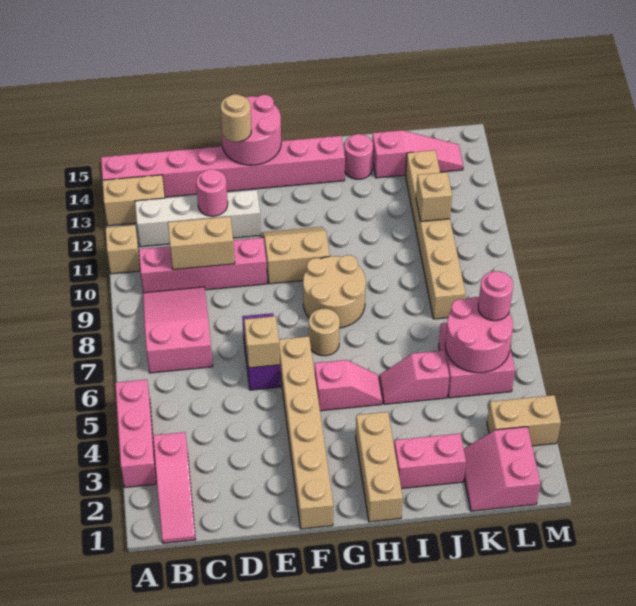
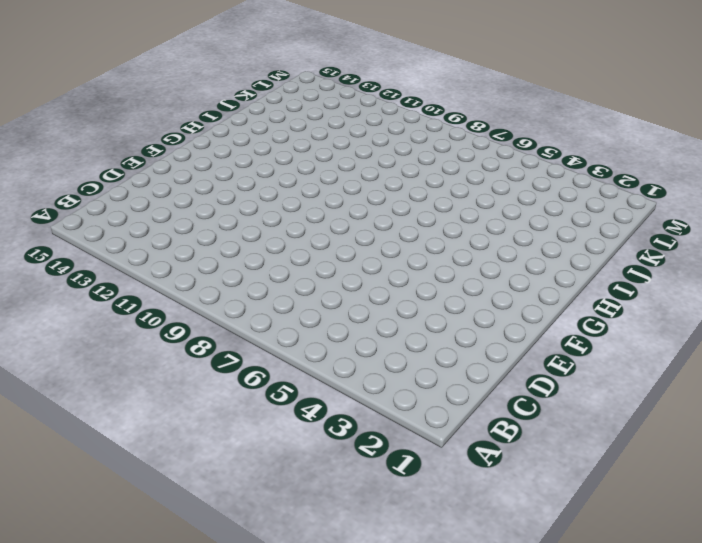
none -> pink 1x3 brick [115,379,156,488]
none -> tan 1x1 brick [106,225,140,274]
none -> tan 1x2 brick [102,175,165,226]
none -> pink 1x8 brick [101,136,345,197]

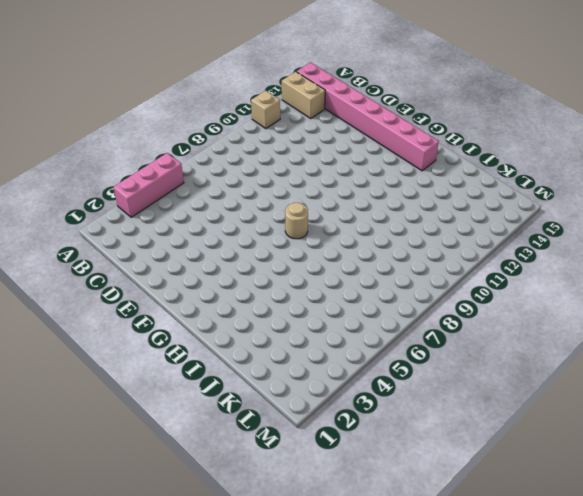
none -> pink 1x3 slope [153,432,196,543]
none -> pink 2x3 slope [143,287,213,373]
none -> pink 1x4 brick [139,238,267,293]
none -> white 1x4 brick [135,190,261,247]

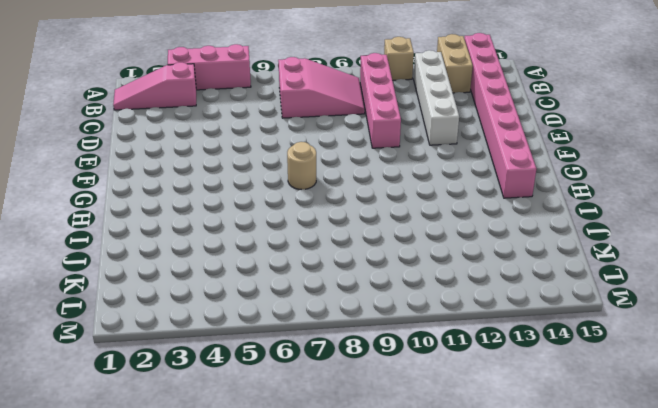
none -> purple 1x2 brick [242,313,281,390]
none -> tan 1x6 brick [279,336,333,529]
none -> tan 2x2 slope [262,227,330,284]
none -> pink 1x2 slope [315,360,382,411]

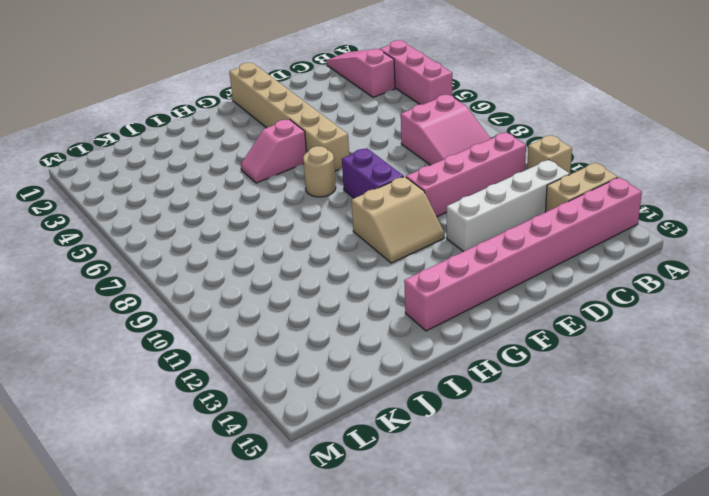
purple 1x2 brick [342,148,404,198] -> purple 1x2 brick moved to [242,313,281,390]
none -> tan 2x2 round brick [303,255,366,328]
none -> tan 1x3 brick [356,412,403,522]
none -> pink 1x2 brick [394,434,466,489]
none -> pink 1x2 slope [379,350,449,404]

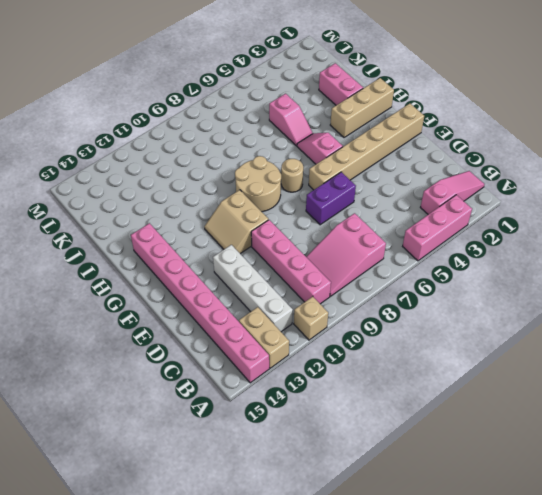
none -> pink 1x1 round brick [344,134,373,179]
none -> pink 1x3 slope [372,130,463,178]
none -> pink 2x2 slope [464,427,540,511]
none -> pink 2x2 brick [439,323,515,398]

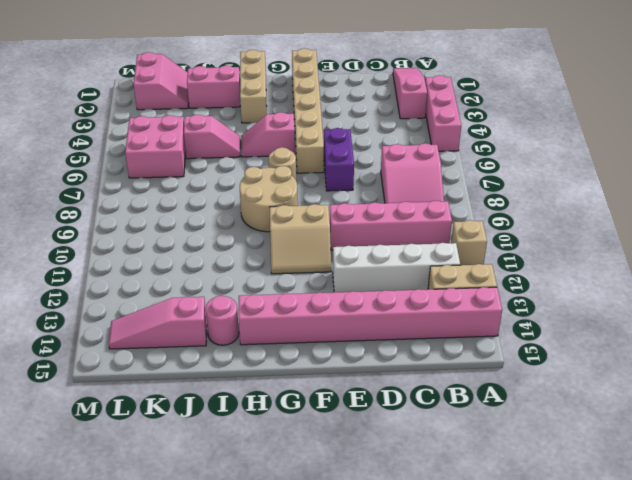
none -> tan 1x6 brick [406,150,466,319]
none -> tan 1x2 brick [487,395,561,446]
none -> tan 1x2 brick [168,217,235,270]
none -> pink 1x1 round brick [196,169,228,216]

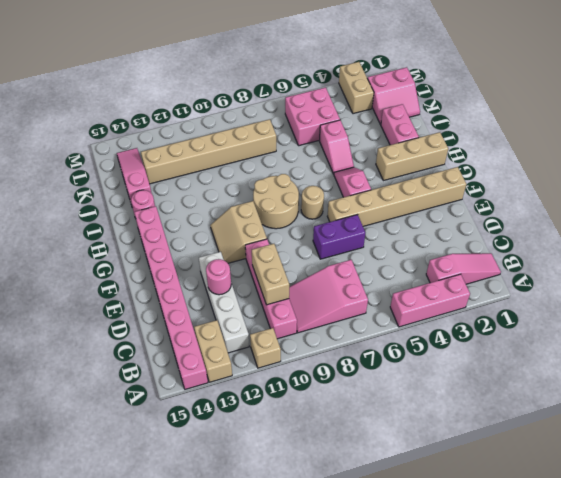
none -> tan 1x1 brick [244,316,280,368]
none -> pink 2x2 round brick [221,95,281,165]
none -> pink 2x2 round brick [445,297,513,373]
none -> tan 1x1 brick [416,172,452,222]

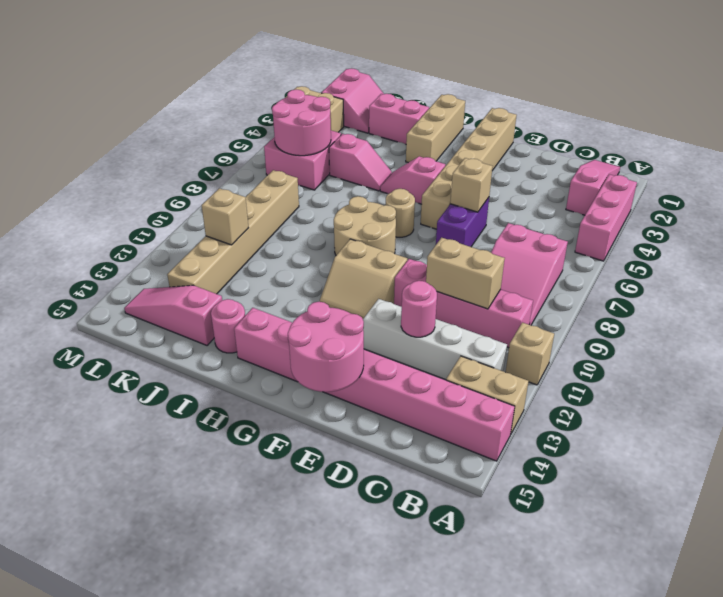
none -> tan 1x1 round brick [221,94,251,142]
none -> pink 1x1 round brick [478,271,513,321]

